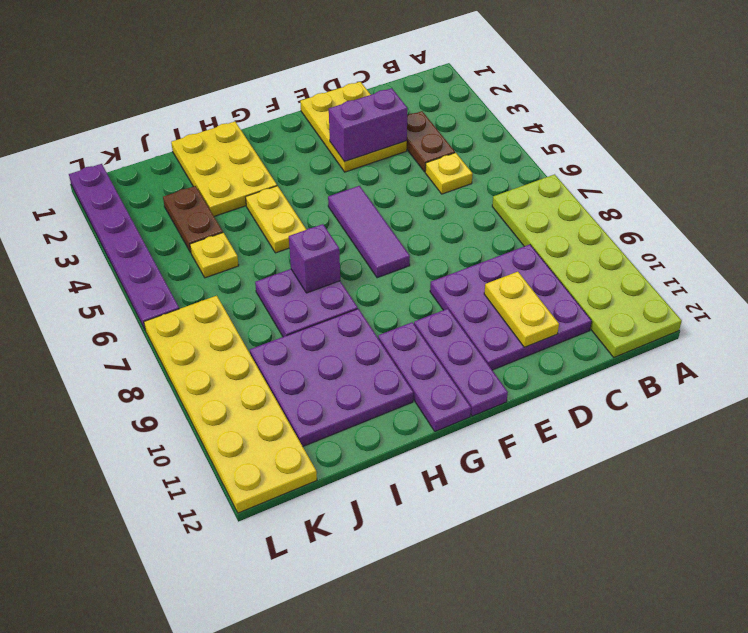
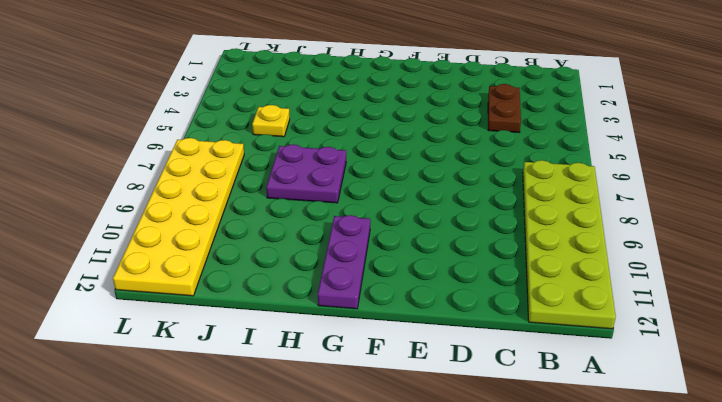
none -> yellow 1x1 plate [425,153,473,194]
none -> purple 3x3 plate [430,245,592,370]
none -> yellow 2x3 plate [300,82,407,172]

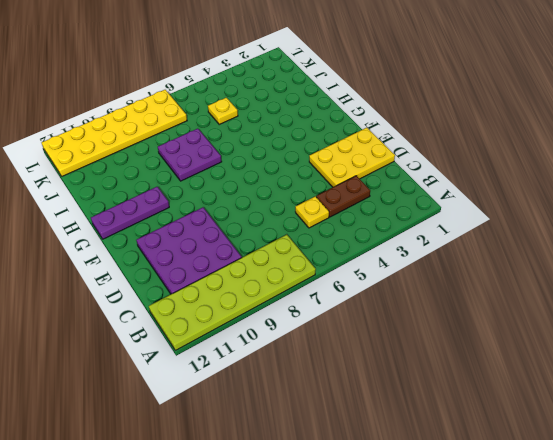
none -> purple 1x3 tile [328,186,410,278]
none -> purple 1x3 plate [414,309,508,416]
none -> yellow 2x3 plate [171,122,277,216]

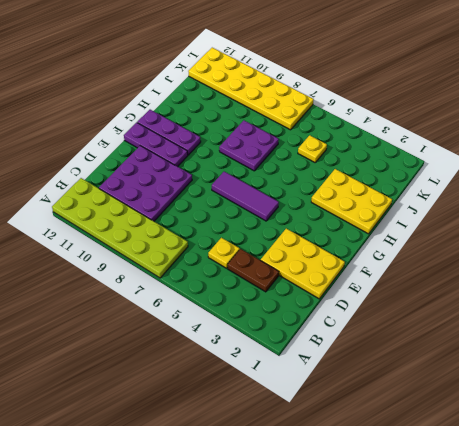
none -> yellow 1x2 plate [246,186,306,253]
none -> purple 3x3 plate [250,309,413,446]
none -> brown 1x2 plate [163,186,223,253]

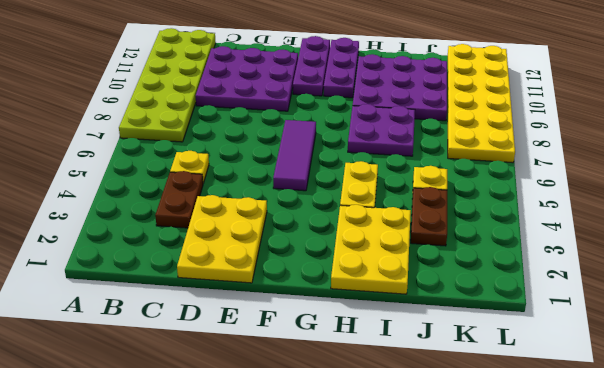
none -> purple 1x6 plate [69,164,179,329]
none -> purple 1x2 brick [329,88,408,162]
none -> yellow 1x2 plate [484,272,559,347]

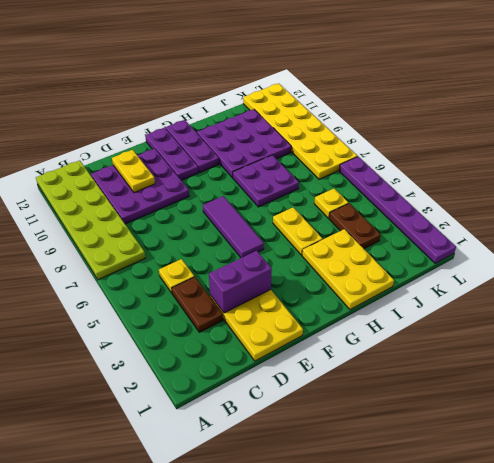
none -> purple 1x1 brick [289,224,340,293]

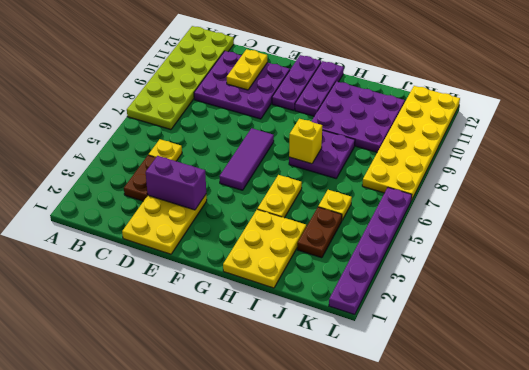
yellow 1x1 brick [289,119,322,164] -> purple 1x1 brick [289,224,340,293]

